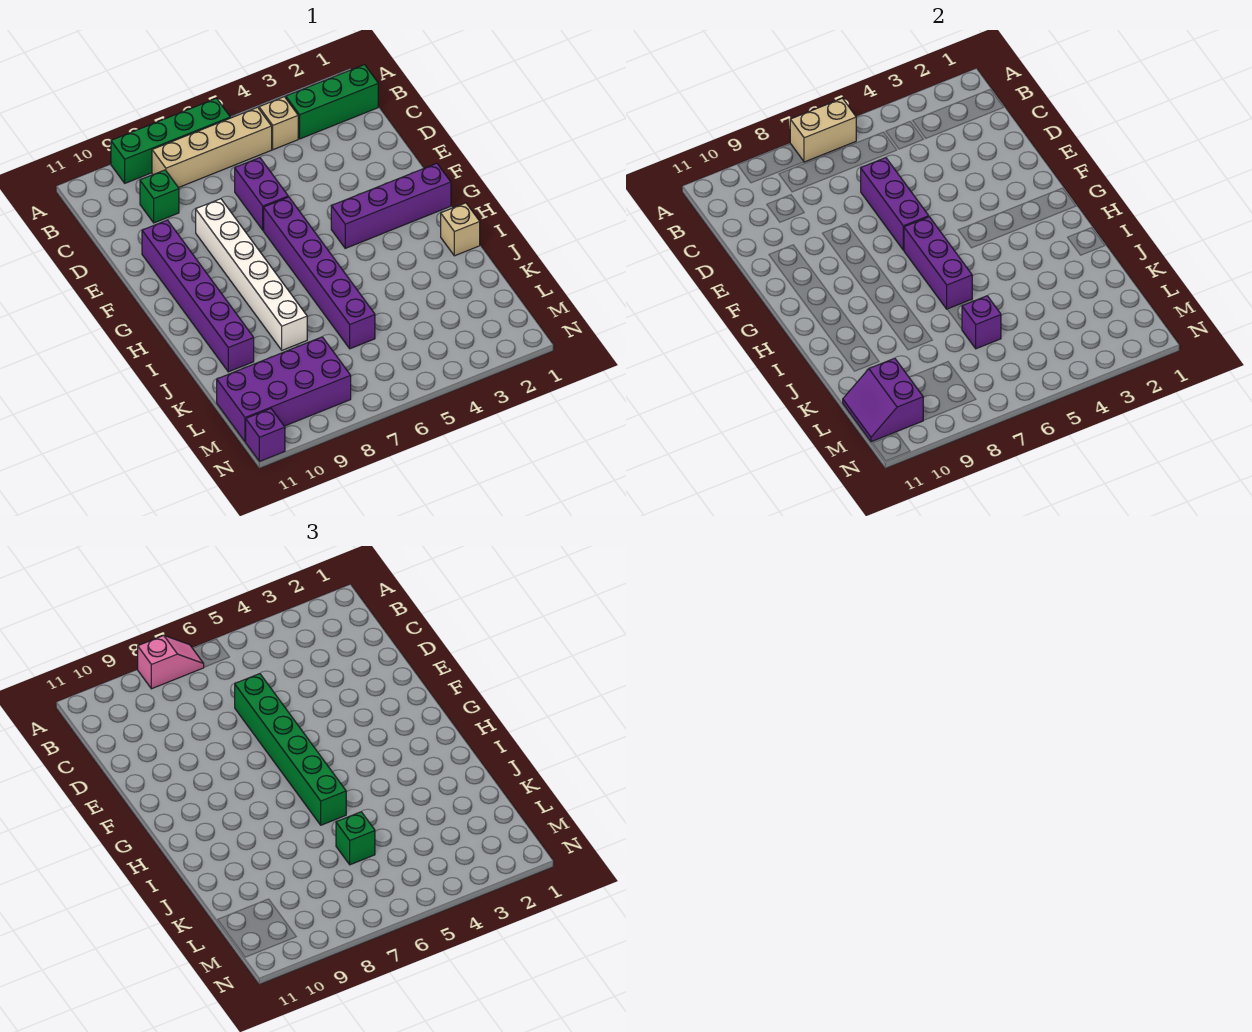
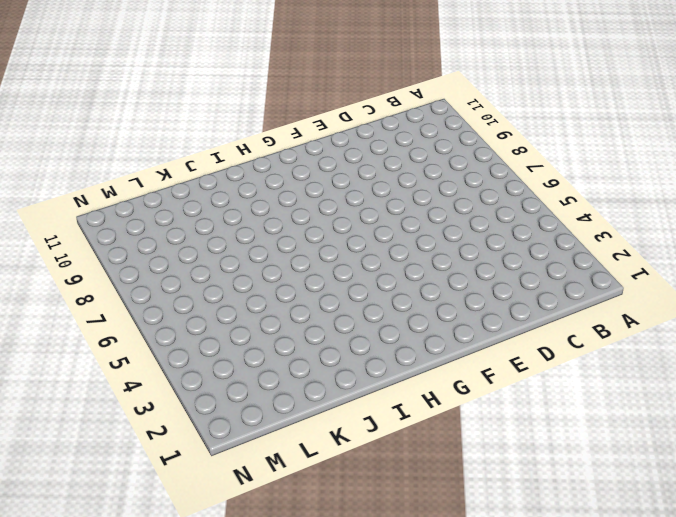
none -> green 1x4 brick [111,98,230,183]
none -> green 1x3 brick [286,65,378,139]
none -> tan 1x1 brick [259,97,298,150]

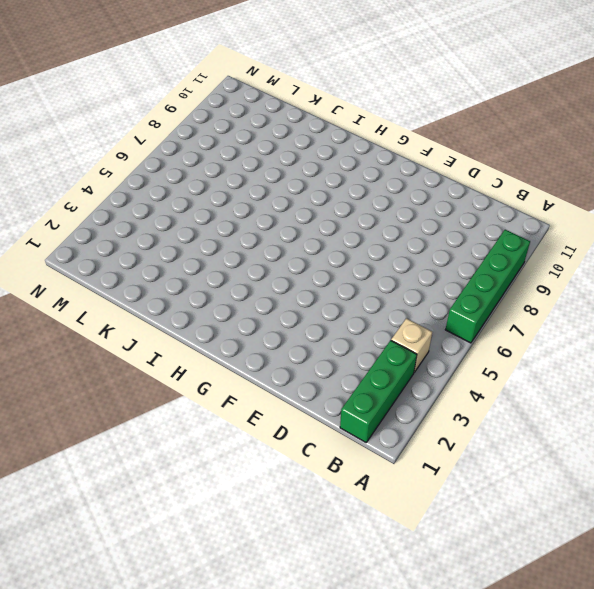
none -> tan 1x4 brick [152,107,272,188]
none -> green 1x1 brick [140,170,179,223]
none -> purple 1x2 brick [235,158,288,230]

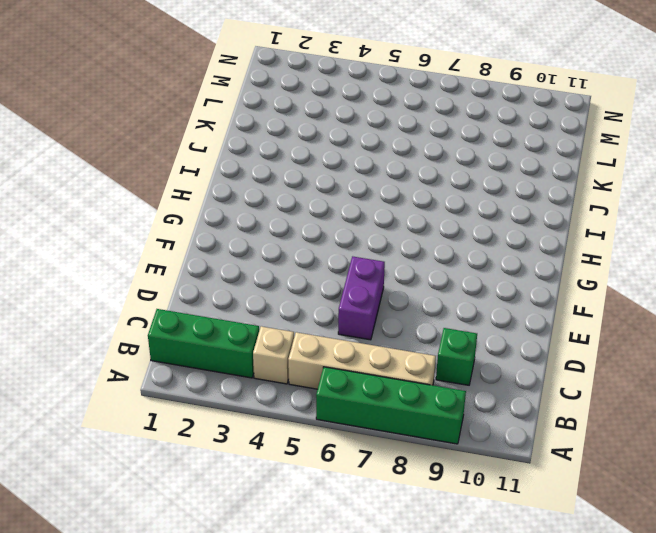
none -> white 1x6 brick [196,199,307,350]
none -> purple 1x6 brick [142,220,254,372]
none -> purple 1x6 brick [264,197,375,349]

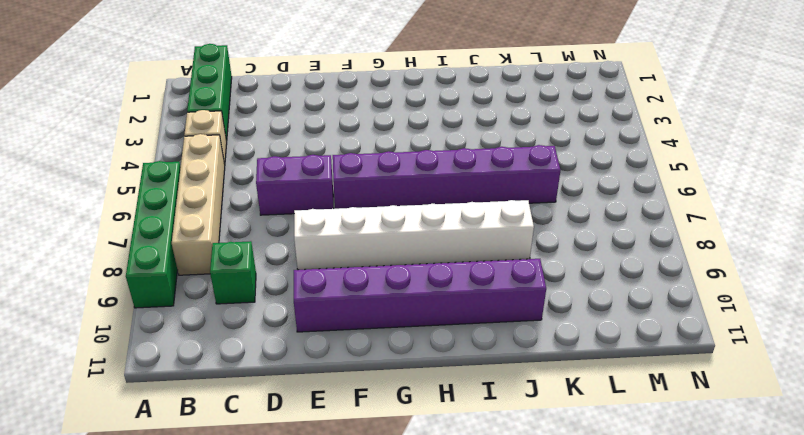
none -> purple 1x4 brick [331,163,451,248]
none -> tan 1x1 brick [441,203,480,256]
none -> purple 2x4 brick [217,337,351,442]

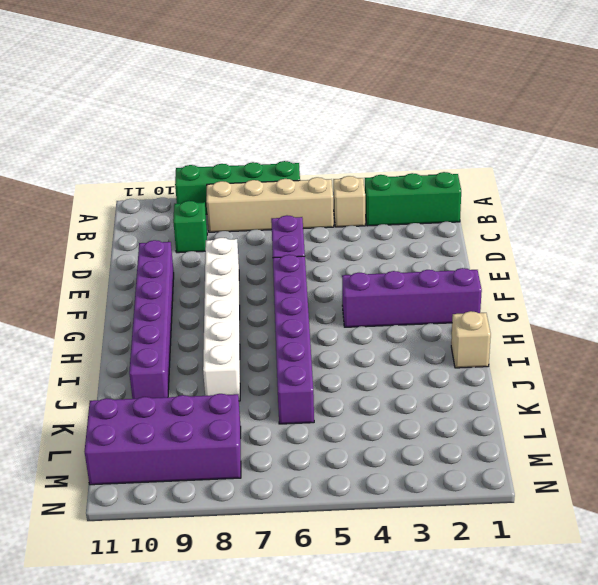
none -> purple 1x1 brick [246,409,285,462]
none -> tan 1x2 brick [790,98,856,162]
none -> purple 1x3 brick [861,158,929,250]

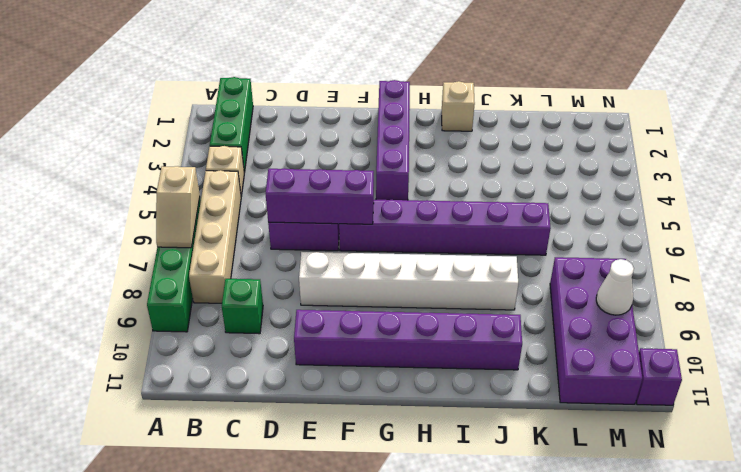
tan 1x2 slope [156,166,200,248] -> tan 1x2 brick [790,98,856,162]
white 1x1 cone [596,259,634,315] -> none
none -> purple 1x3 brick [904,217,972,309]
none -> purple 1x1 brick [962,296,1001,349]
none -> purple 2x2 slope [843,358,923,442]

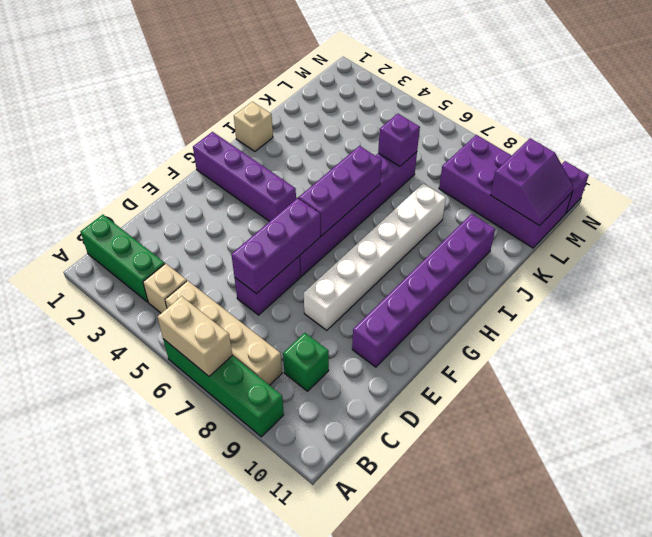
none -> pink 1x2 slope [138,635,204,689]
none -> green 1x6 brick [235,674,346,825]
none -> green 1x1 brick [336,812,375,865]

